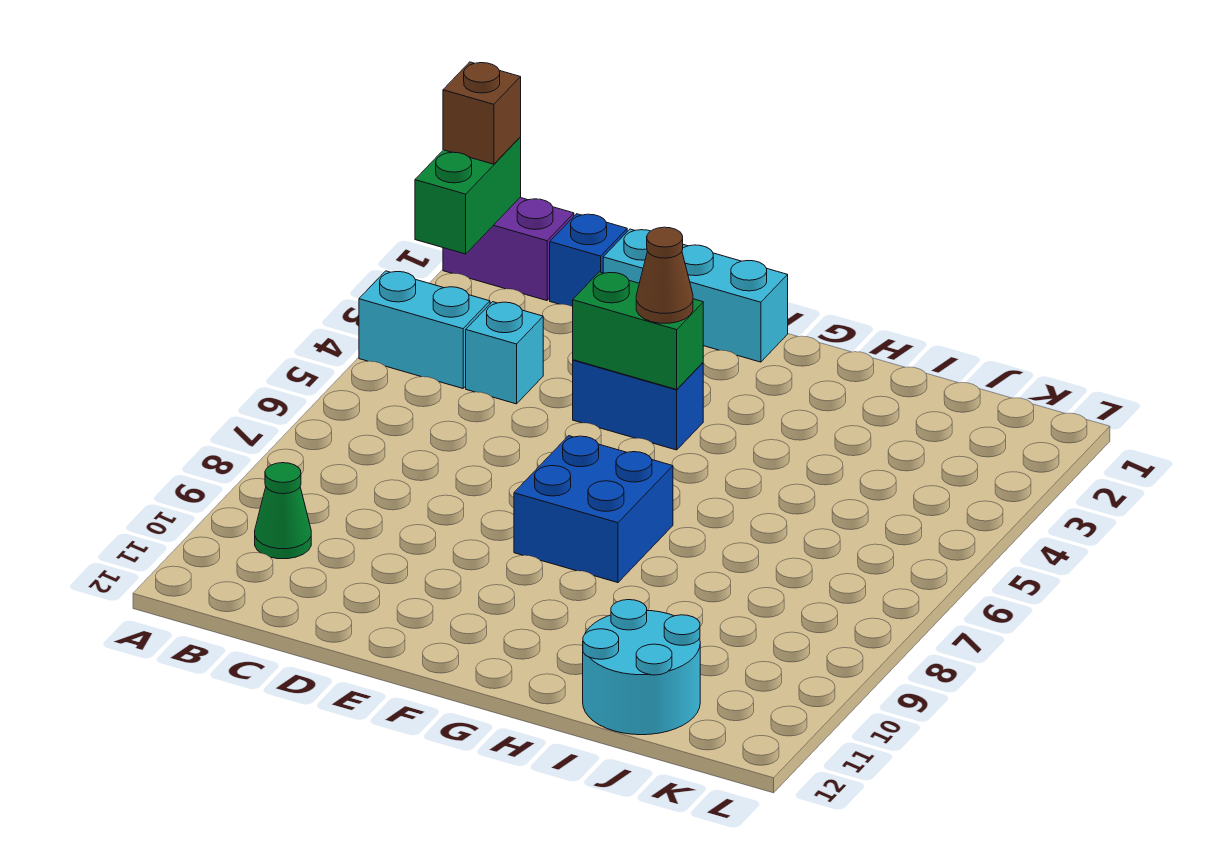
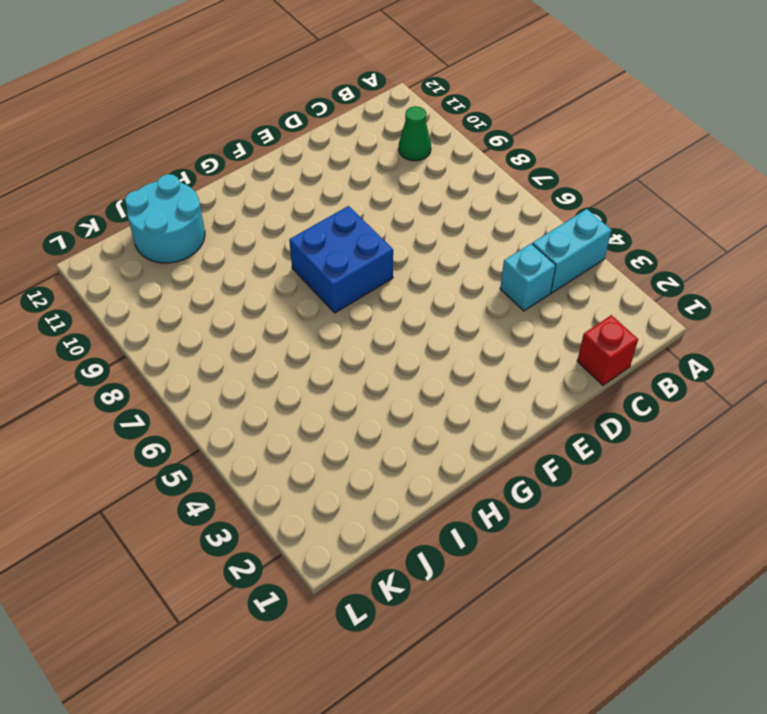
red 1x1 brick [577,315,638,385] -> blue 1x1 brick [550,214,627,307]
none -> purple 1x2 brick [443,198,574,301]
none -> cyan 1x3 brick [603,229,788,362]
none -> blue 1x2 brick [573,360,703,450]

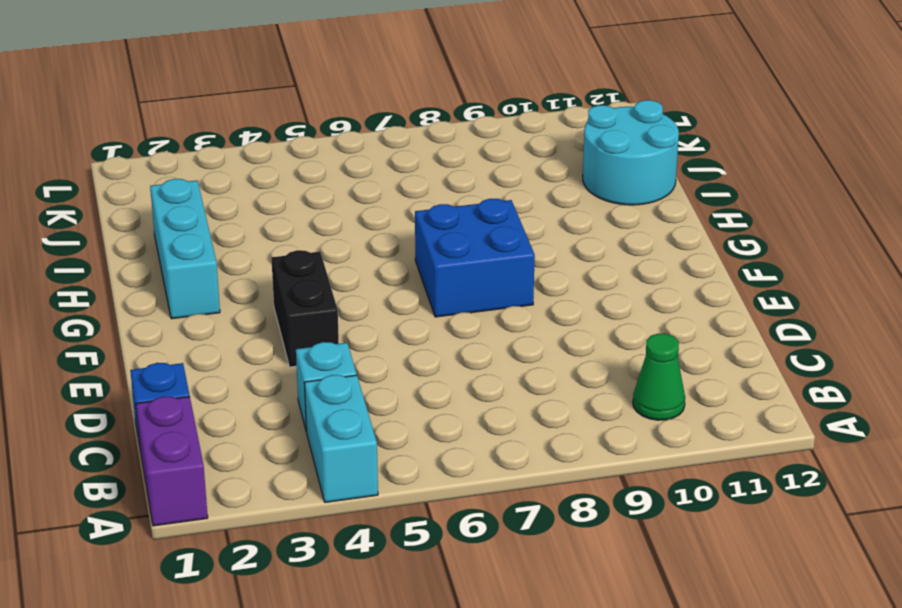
black 1x2 brick [271,250,339,367] -> blue 1x2 brick [573,360,703,450]
cyan 1x3 brick [150,179,220,319] -> cyan 1x3 brick moved to [603,229,788,362]
none -> green 1x2 brick [415,137,521,254]
none -> green 1x2 brick [573,272,703,389]
none -> brown 1x1 brick [443,62,521,164]

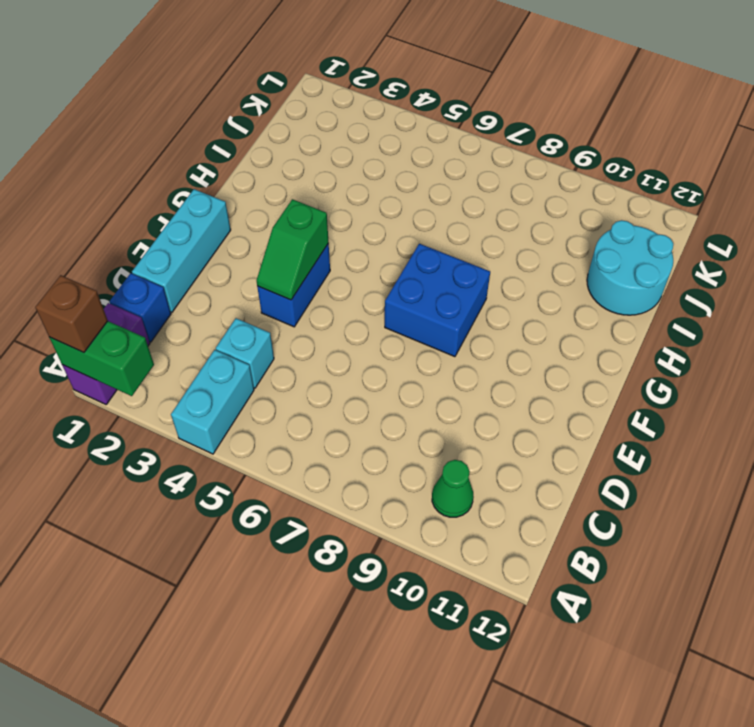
green 1x2 slope [257,199,329,300] -> green 1x2 brick [573,272,703,389]
none -> brown 1x1 cone [636,227,693,323]

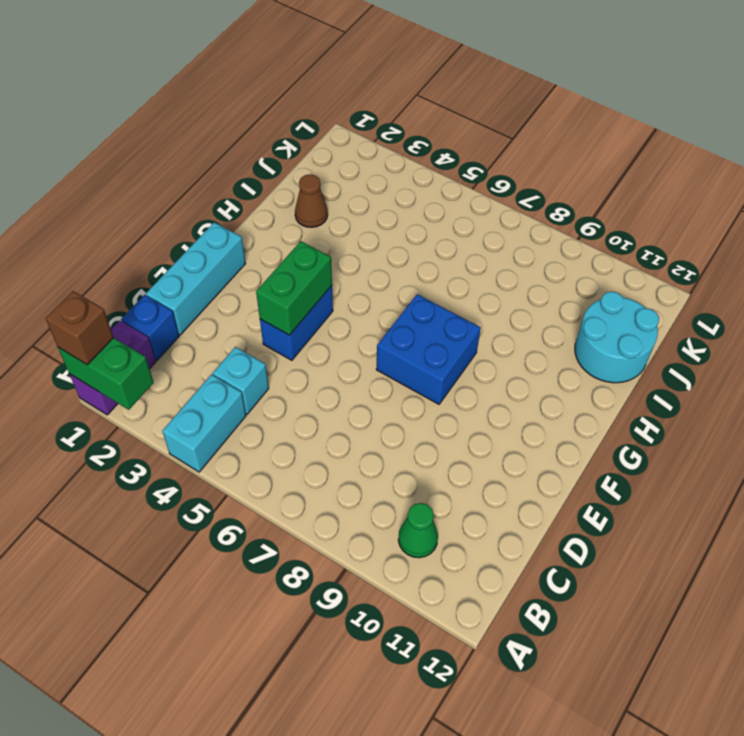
brown 1x1 cone [295,174,328,227] -> brown 1x1 cone moved to [636,227,693,323]

